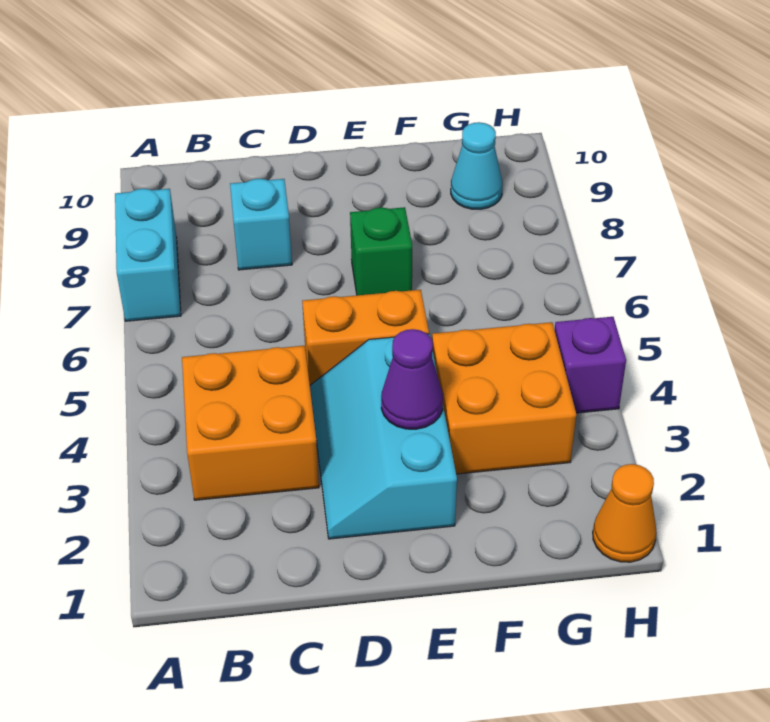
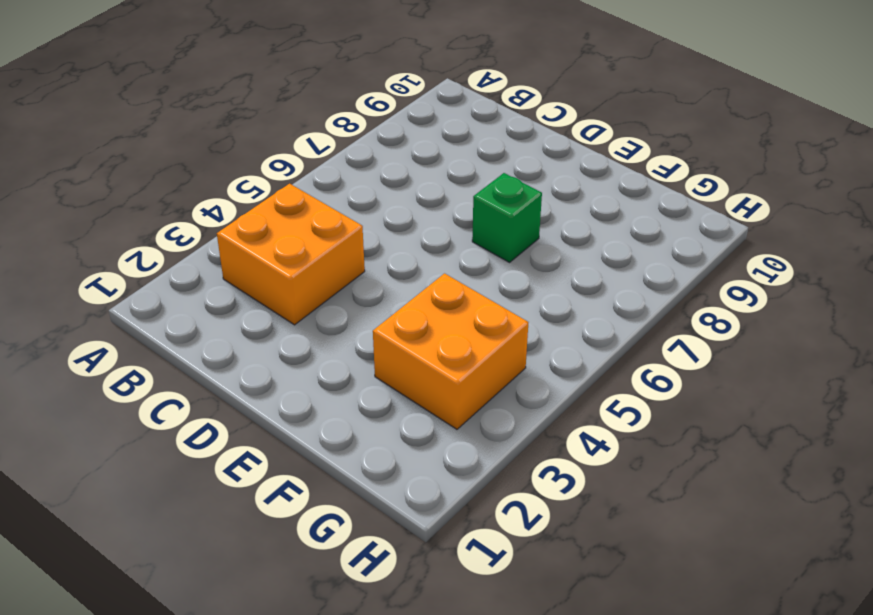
none -> cyan 1x2 brick [115,189,181,321]
none -> cyan 1x1 brick [230,179,292,270]

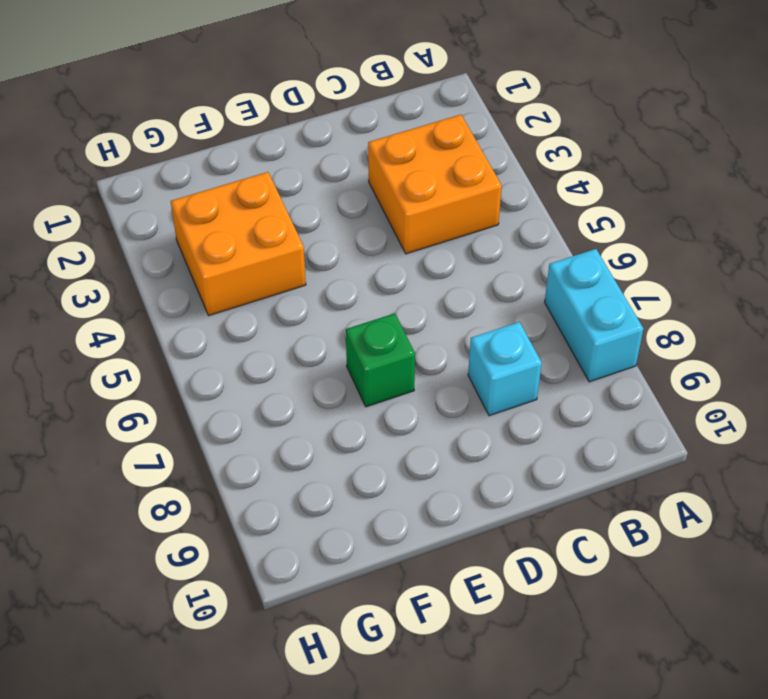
none -> cyan 2x3 slope [310,334,457,539]
none -> orange 1x2 brick [302,290,429,392]

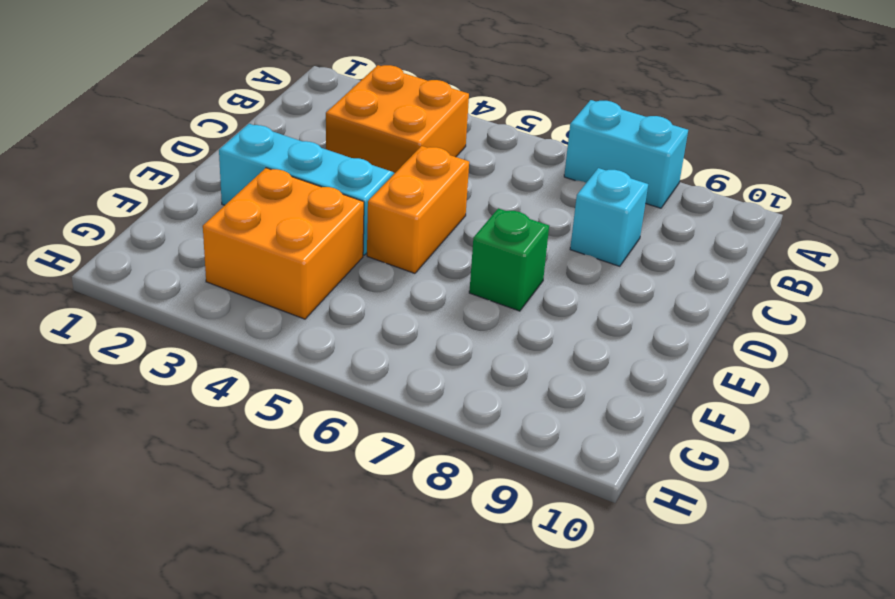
none -> cyan 1x1 cone [451,122,502,209]
none -> orange 1x1 cone [593,464,657,562]

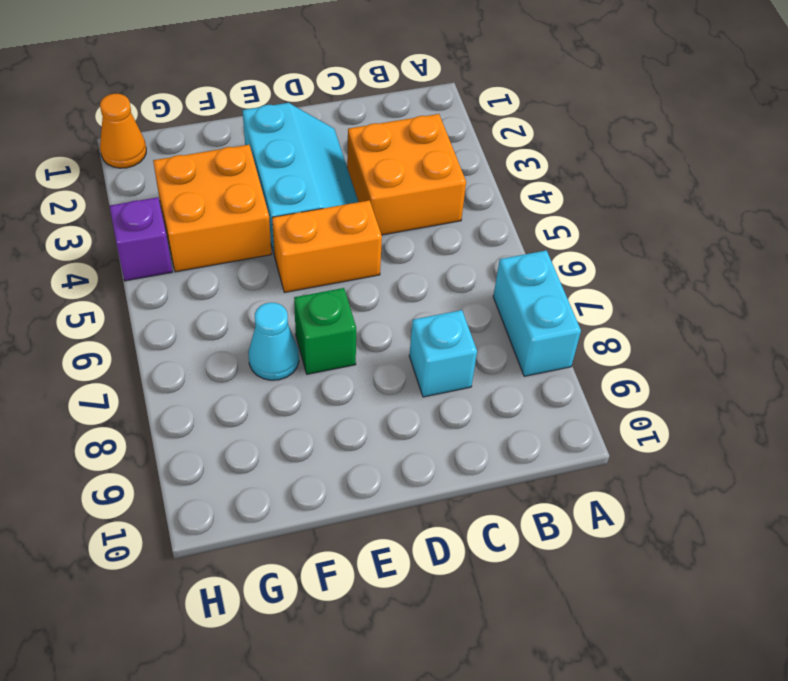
cyan 1x1 cone [248,302,299,380] -> cyan 1x1 cone moved to [451,122,502,209]
none -> purple 1x1 cone [381,329,443,429]

